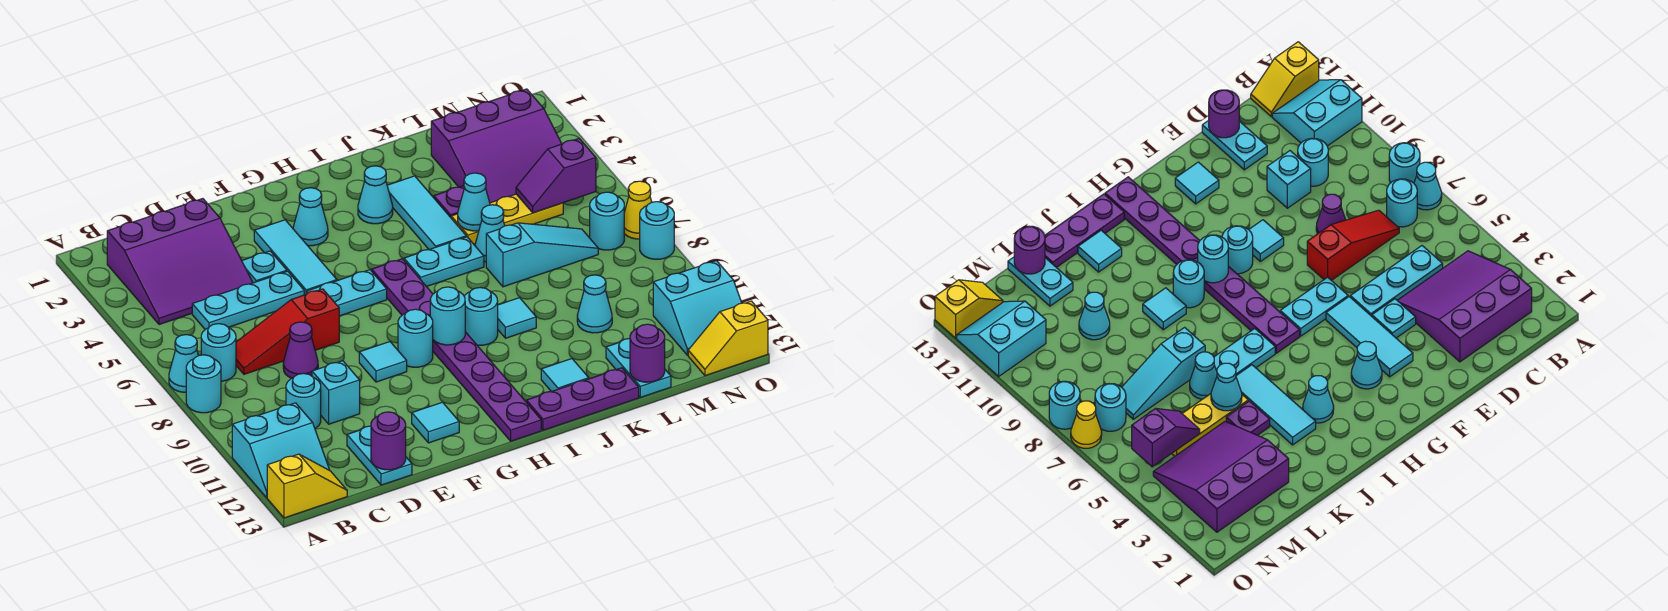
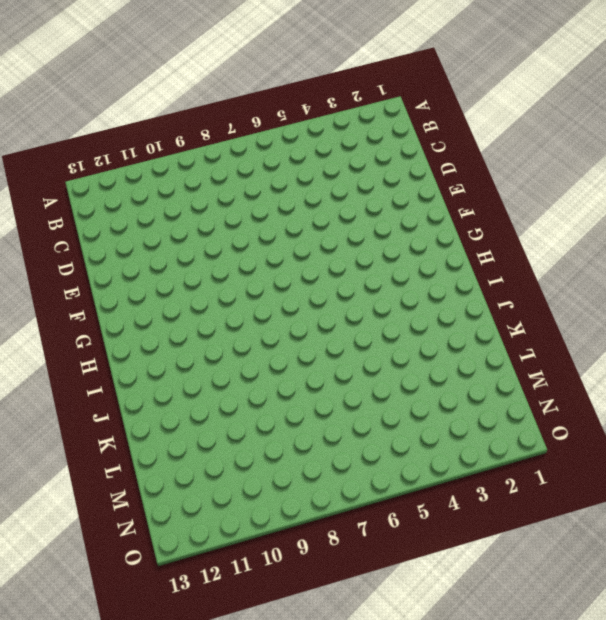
none -> cyan 1x1 cone [169,335,198,392]
none -> cyan 1x1 round brick [186,355,221,413]
none -> cyan 2x2 slope [232,403,329,497]
none -> yellow 1x2 slope [267,454,347,518]

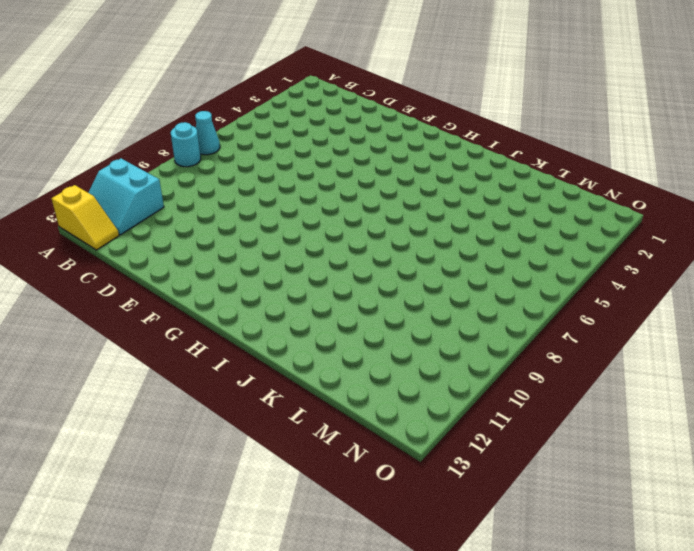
none -> purple 3x3 slope [107,199,253,325]
none -> cyan 1x1 round brick [201,324,236,381]
none -> cyan 1x3 plate [192,271,304,329]
none -> red 1x3 slope [236,289,339,374]

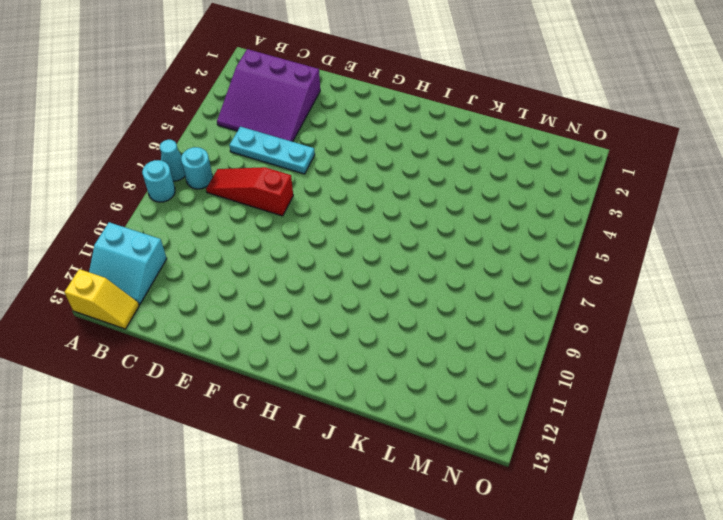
none -> cyan 1x1 round brick [286,373,321,428]
none -> purple 1x1 cone [283,322,318,378]
none -> cyan 1x1 brick [312,361,360,424]
none -> cyan 1x2 plate [347,426,412,485]

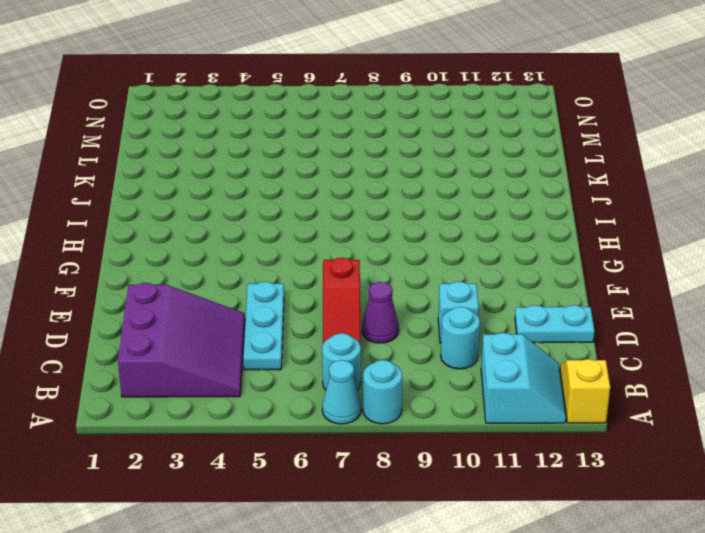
none -> cyan 1x1 plate [242,251,287,283]
none -> cyan 1x3 tile [254,220,337,295]
none -> cyan 1x2 plate [307,270,387,316]
none -> cyan 1x1 tile [359,342,407,382]

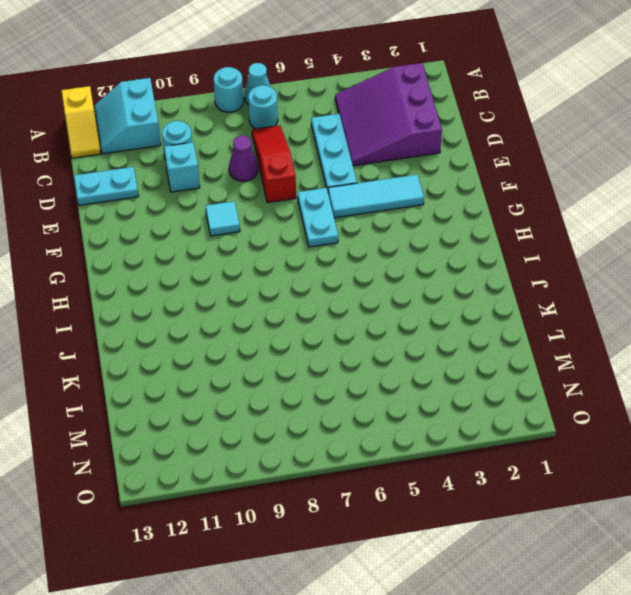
none -> cyan 1x1 plate [242,251,287,283]
none -> cyan 1x1 tile [412,402,459,443]
none -> cyan 1x1 cone [293,188,328,246]
none -> cyan 1x1 round brick [398,309,433,367]

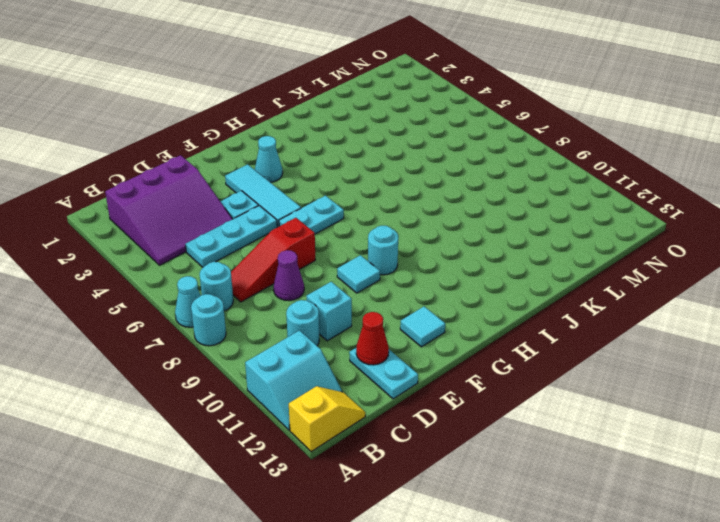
red 1x1 cone [356,312,389,365] -> none
none -> purple 1x8 plate [372,259,541,441]
none -> cyan 1x1 cone [358,166,393,224]
none -> cyan 1x2 plate [404,237,484,287]
none -> cyan 1x1 round brick [464,288,498,345]

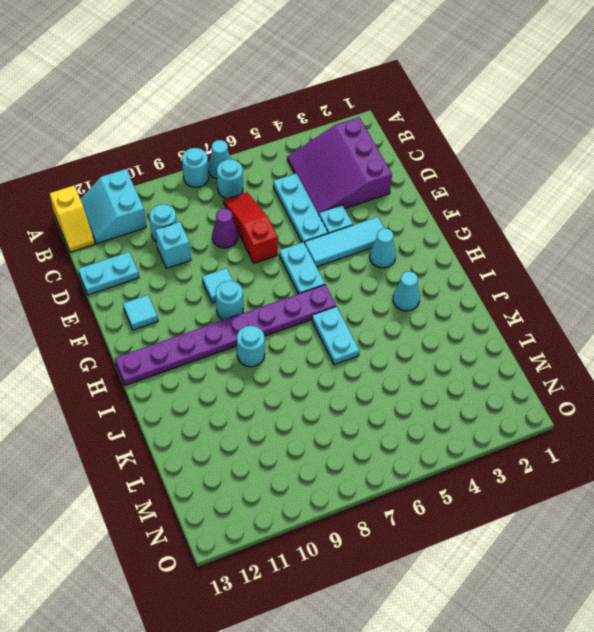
none -> purple 1x3 plate [526,368,639,430]
none -> cyan 1x3 tile [387,176,466,250]
none -> cyan 1x1 tile [498,298,536,338]
none -> cyan 1x1 tile [541,359,589,392]

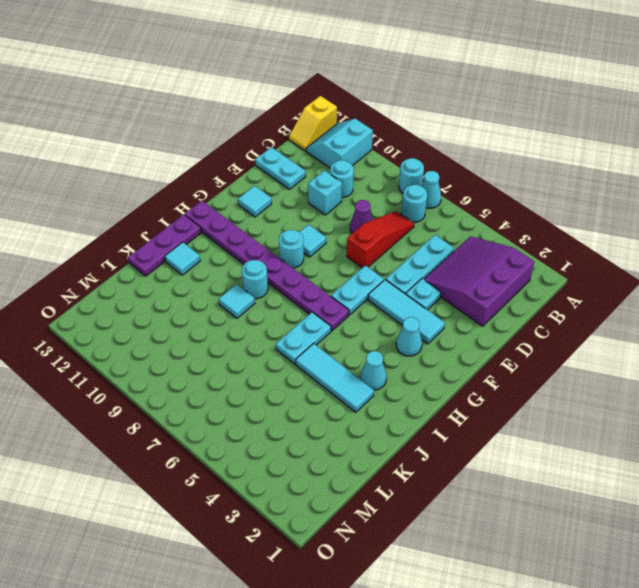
none -> purple 1x1 plate [434,186,465,217]
none -> yellow 1x3 plate [451,194,563,244]
none -> cyan 1x1 cone [475,205,505,262]
none -> cyan 1x3 slope [486,223,598,287]

